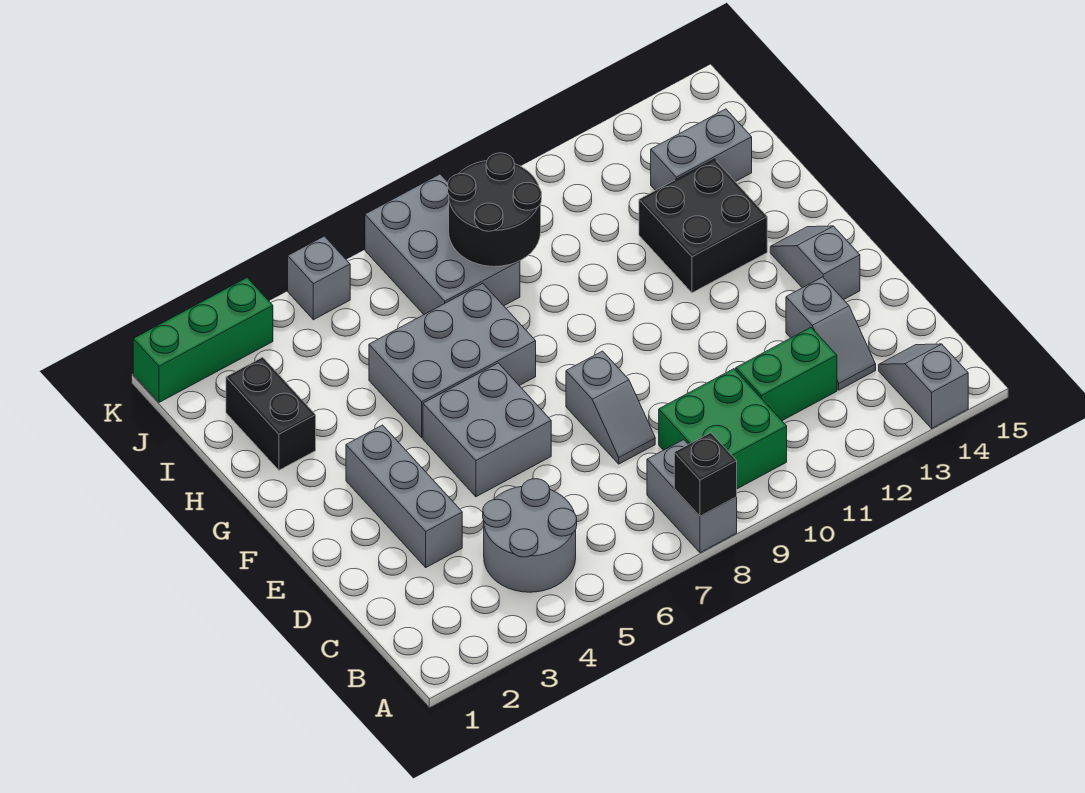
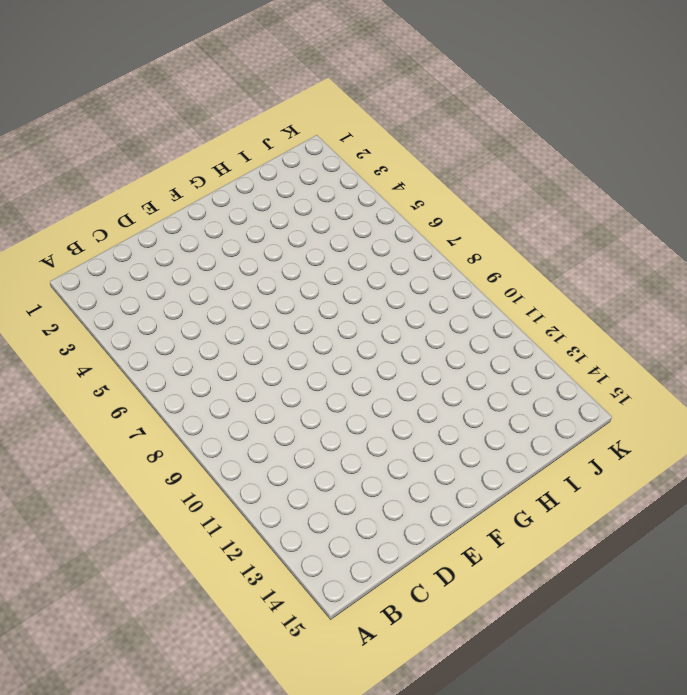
none -> grey 1x2 brick [647,440,737,553]
none -> grey 1x2 slope [879,344,968,428]
none -> grey 2x2 round brick [483,479,577,592]

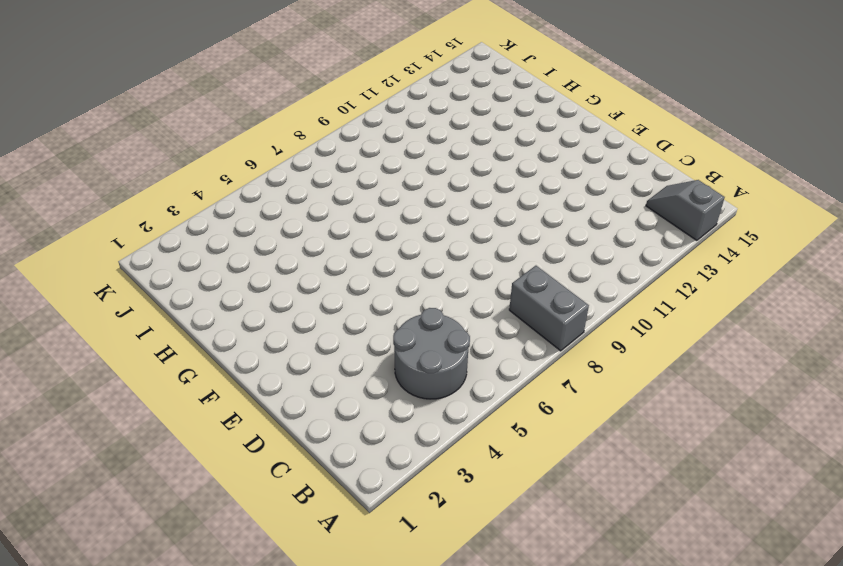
none -> green 2x2 brick [659,369,787,489]
none -> green 1x2 brick [736,328,837,421]
none -> grey 1x2 slope [786,277,876,390]

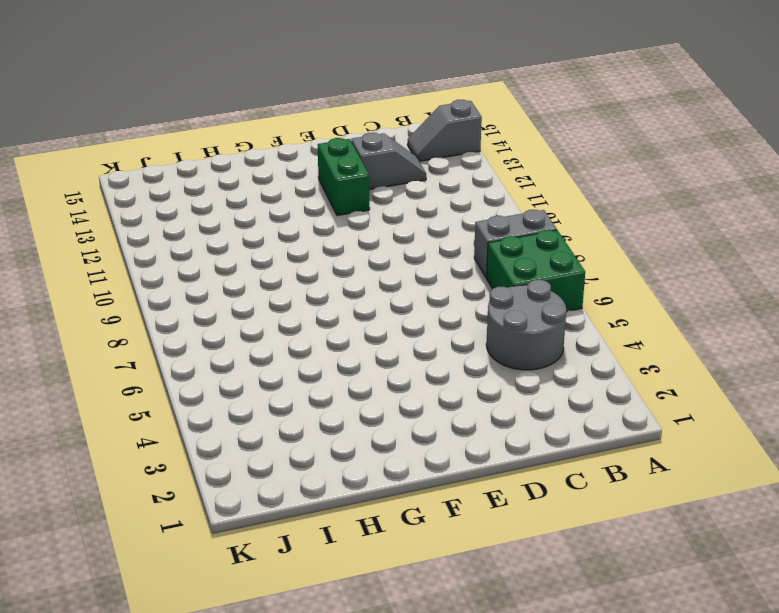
green 2x2 brick [487,230,585,311] -> green 2x2 brick moved to [659,369,787,489]
green 1x2 brick [318,138,370,216] -> green 1x2 brick moved to [736,328,837,421]
none -> grey 1x3 brick [346,425,462,567]
none -> grey 1x2 slope [566,351,655,464]
none -> grey 2x2 brick [423,363,551,497]

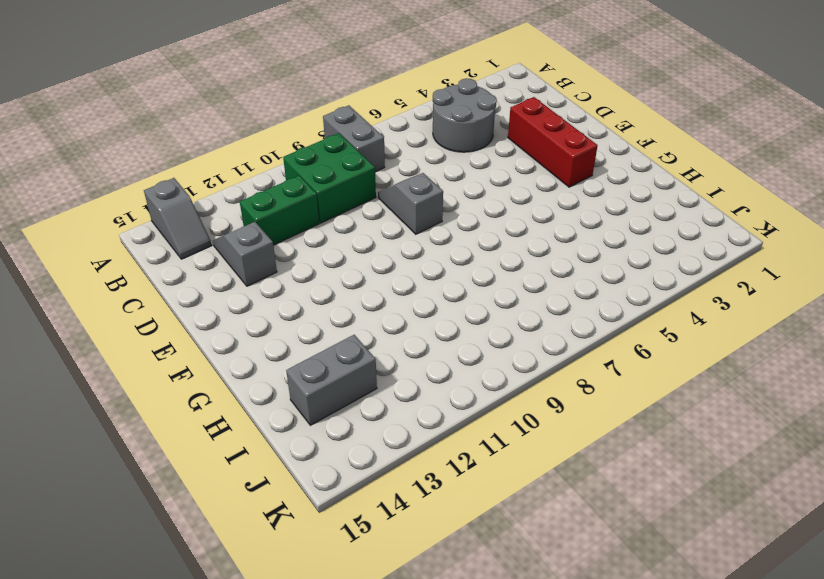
red 1x3 brick [508,97,598,187] -> grey 1x3 brick [346,425,462,567]
none -> grey 2x2 brick [423,363,551,497]
none -> grey 1x2 slope [770,226,860,300]
none -> grey 2x3 brick [369,283,536,438]

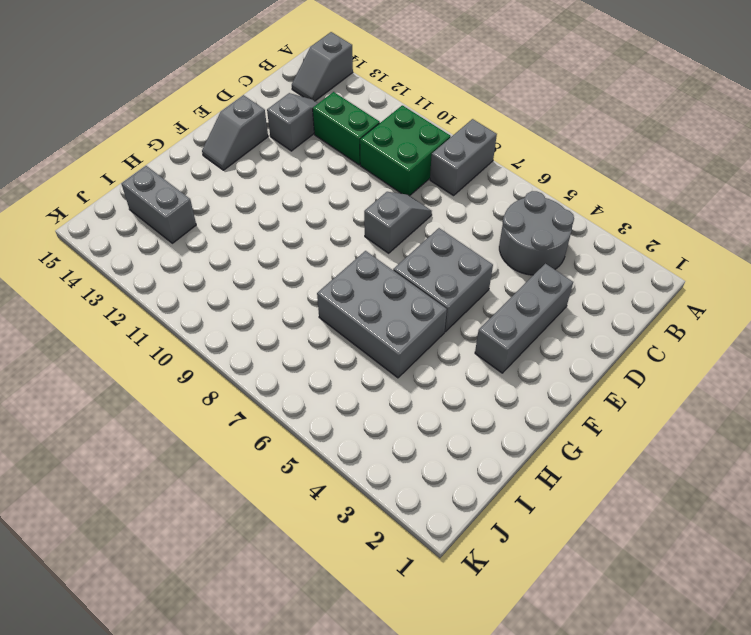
none -> black 2x2 brick [639,159,767,293]
none -> black 1x2 brick [226,357,316,470]
none -> grey 2x3 brick [365,174,520,314]

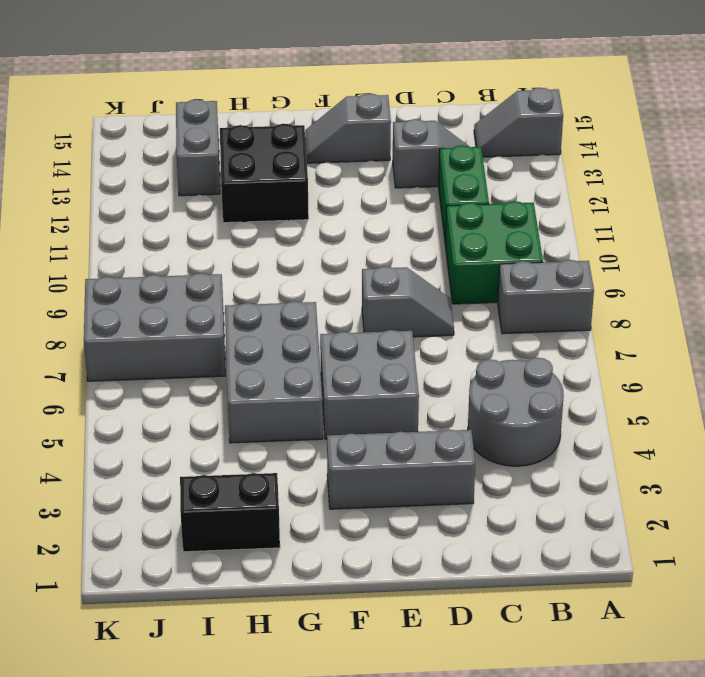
none -> green 1x3 brick [133,278,273,402]
none -> grey 1x1 brick [288,236,350,320]
none -> black 1x1 brick [674,433,737,516]

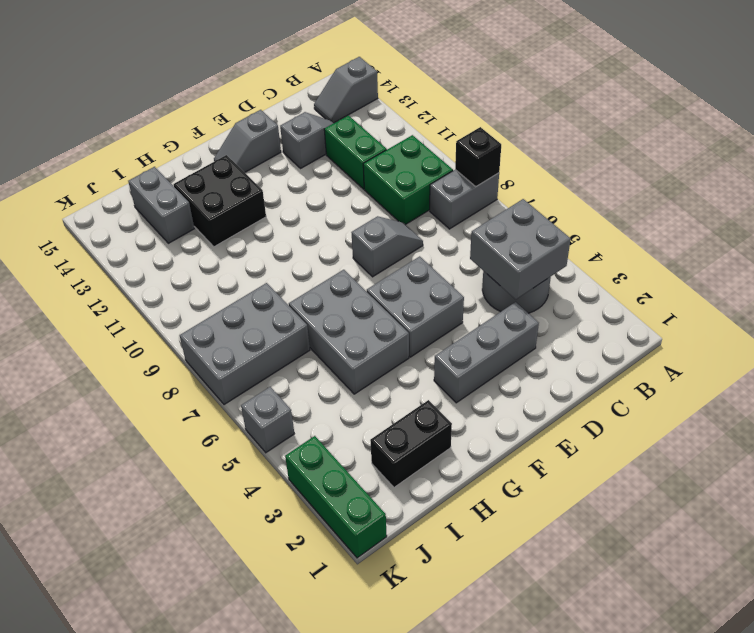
grey 2x2 brick [470,199,571,300] -> none
none -> black 2x2 round brick [448,153,542,267]

